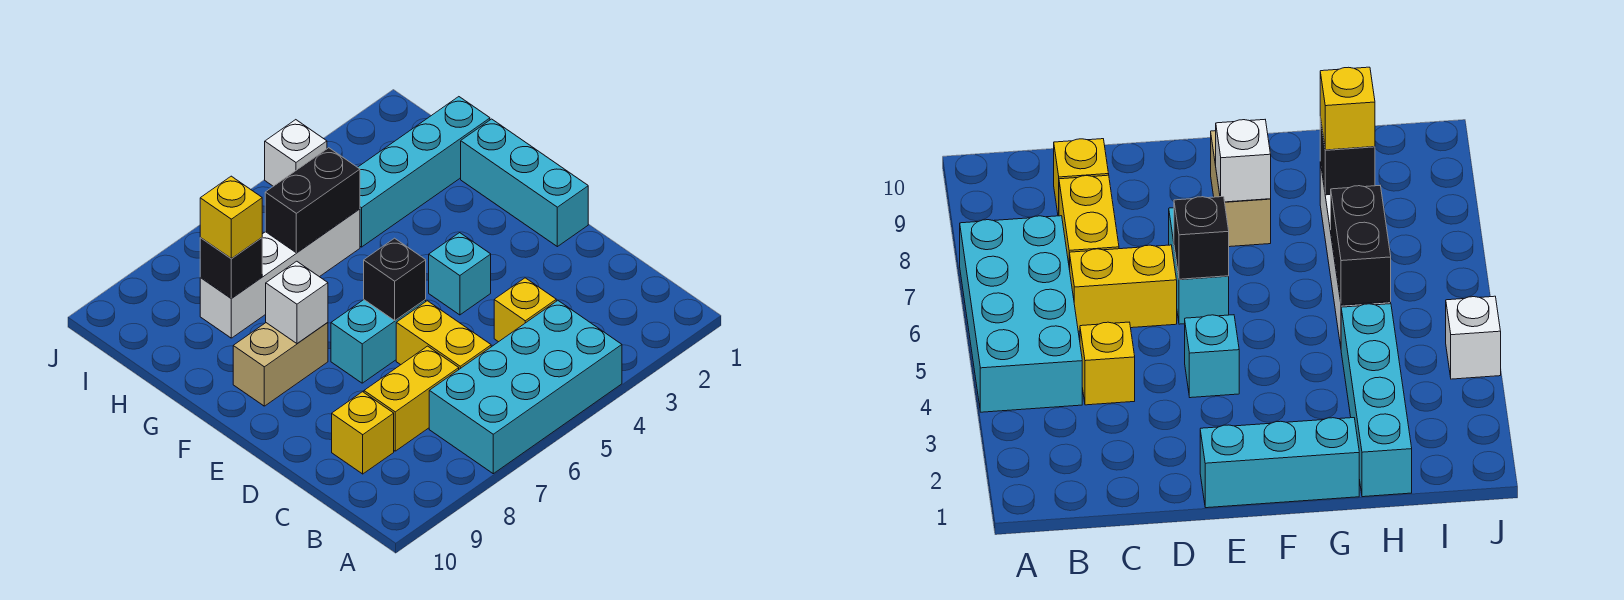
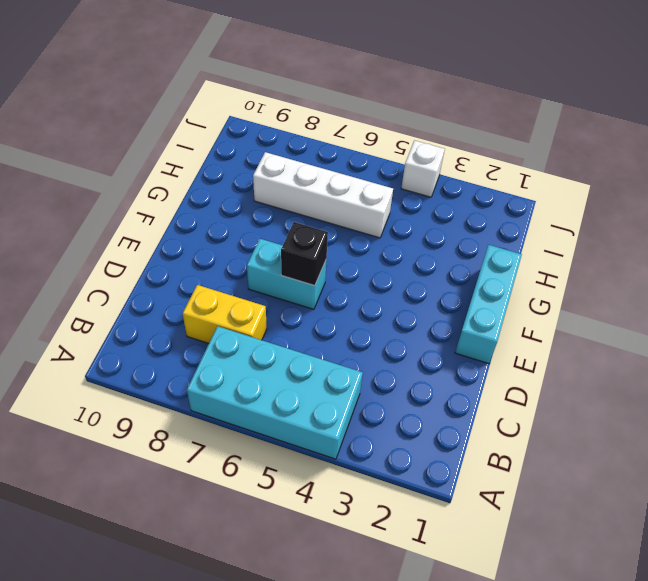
none -> yellow 1x1 brick [494,278,556,342]
none -> yellow 1x2 brick [396,301,491,369]
none -> yellow 1x1 brick [332,392,394,474]

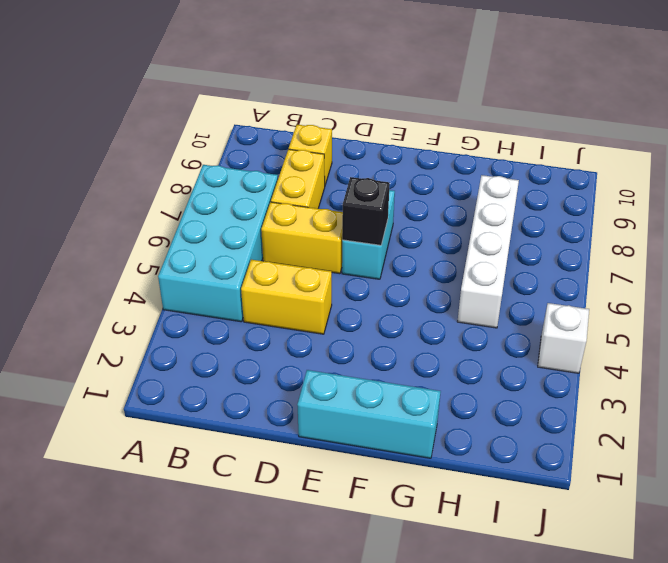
yellow 1x2 brick [241,260,332,334] -> yellow 1x1 brick [494,278,556,342]
none -> cyan 1x1 brick [429,233,491,315]
none -> tan 1x2 brick [233,323,328,406]
none -> cyan 1x4 brick [358,97,490,247]

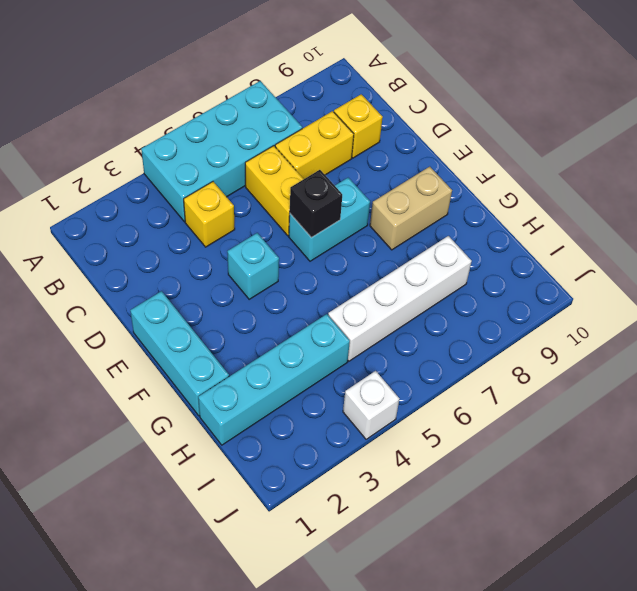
none -> white 1x1 brick [266,261,328,344]
none -> black 1x2 brick [265,148,360,253]
none -> black 1x1 brick [200,238,262,299]

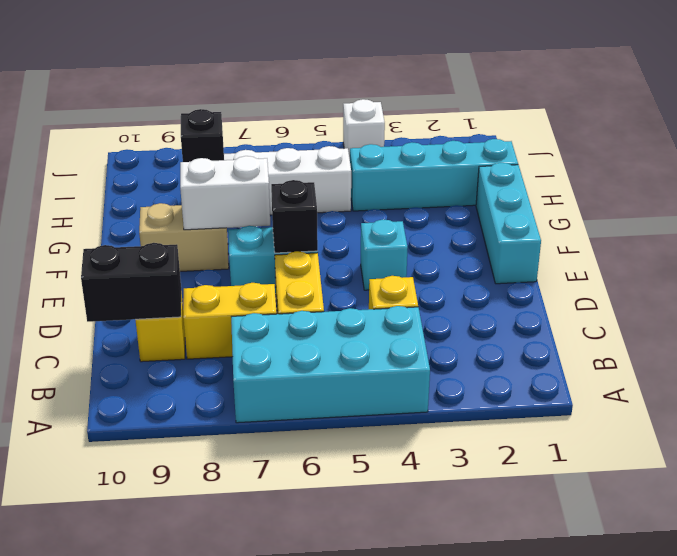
black 1x2 brick [81,243,181,322] -> black 1x2 brick moved to [265,148,360,253]
white 1x2 brick [180,156,270,230] -> white 1x1 brick [266,261,328,344]
none -> yellow 1x1 brick [200,176,262,258]

